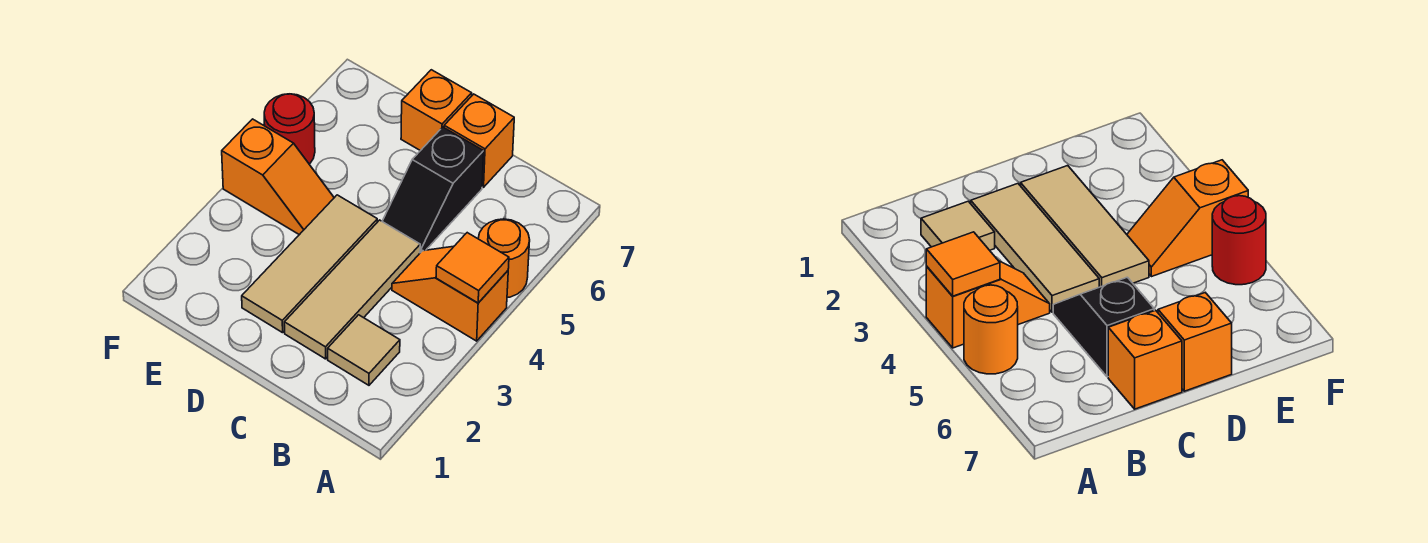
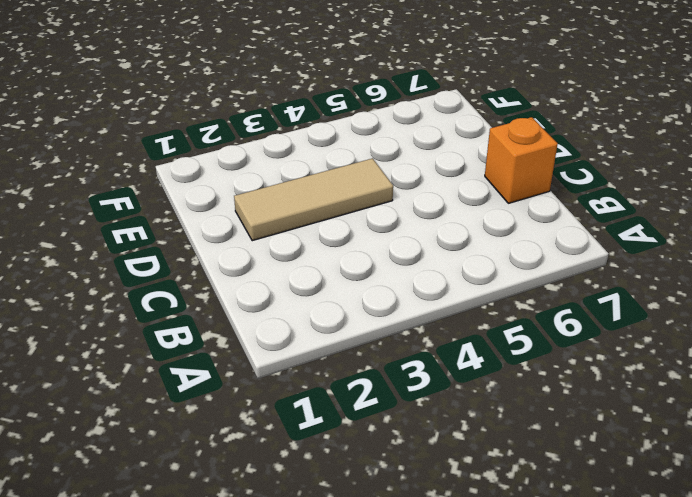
none -> orange 1x2 slope [392,246,508,341]
none -> orange 1x1 round brick [478,219,530,297]

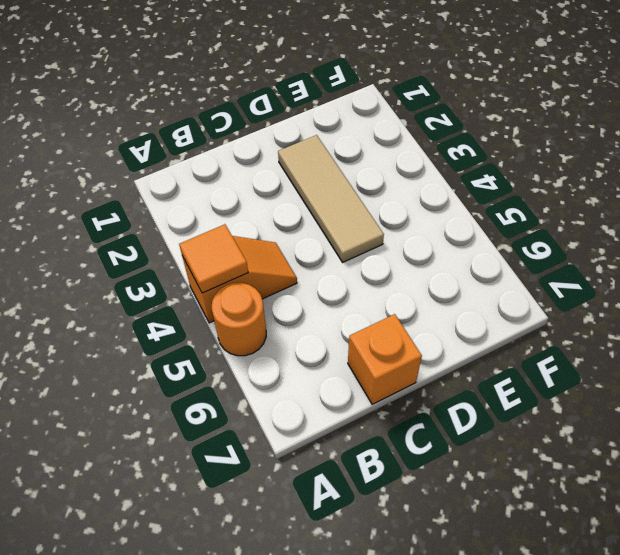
none -> tan 1x1 tile [328,315,400,385]
none -> tan 1x3 tile [284,220,420,359]

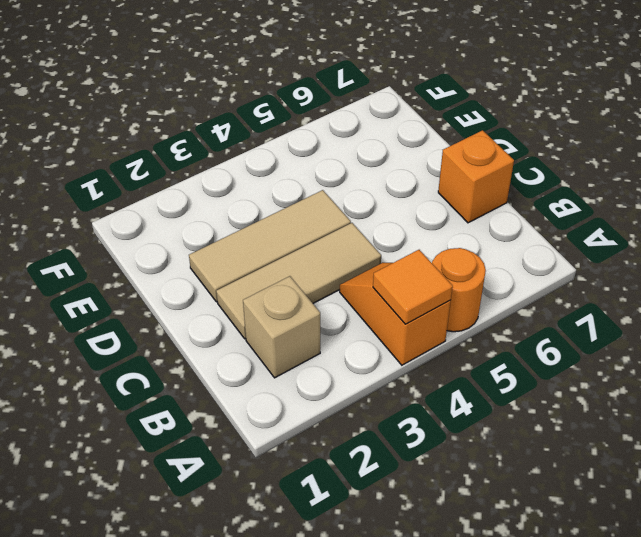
tan 1x1 brick [243,276,320,378] -> tan 1x1 tile [328,315,400,385]
none -> black 1x2 slope [382,127,484,253]
none -> orange 1x1 brick [401,70,472,151]

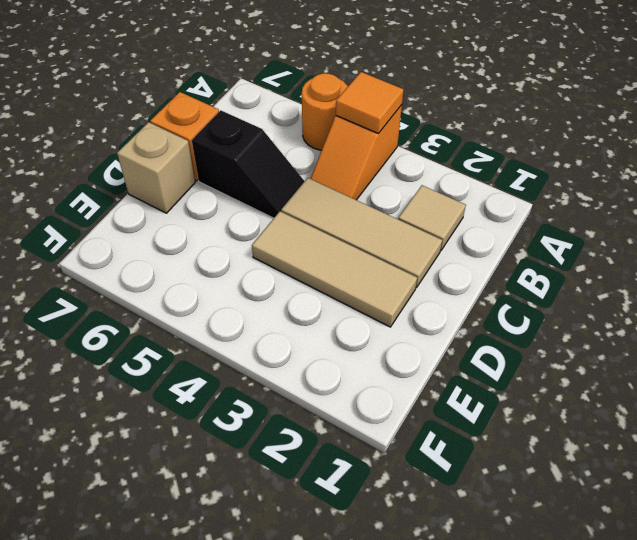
tan 1x1 brick [117,122,195,213] -> orange 1x1 brick [401,70,472,151]
none -> orange 1x2 slope [222,119,334,235]
none -> red 1x1 round brick [264,94,315,164]

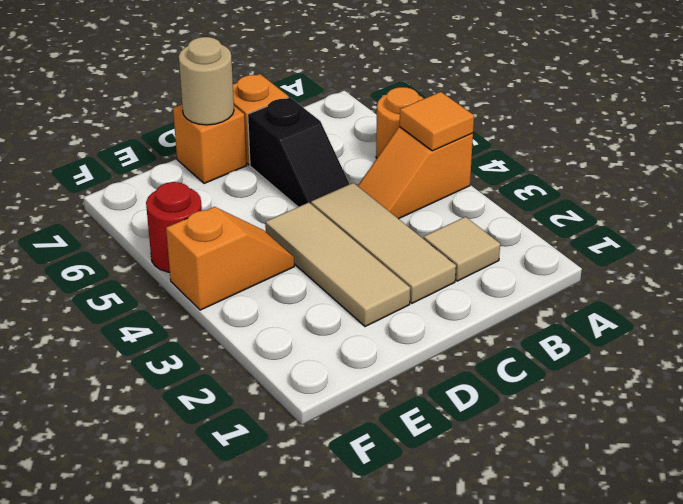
tan 1x1 round brick [179,37,234,125] -> none

